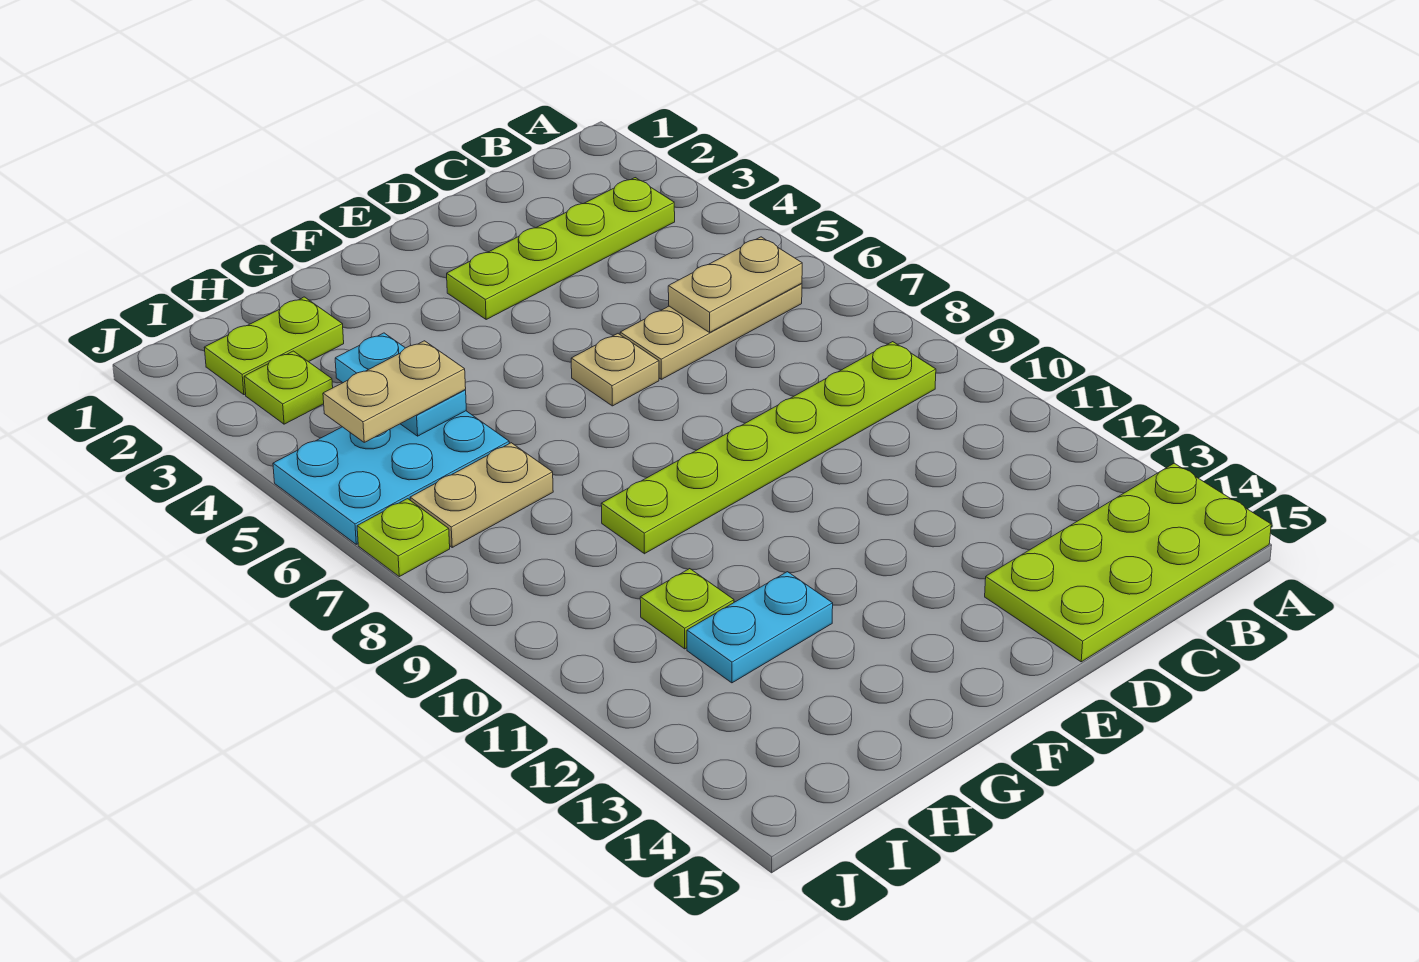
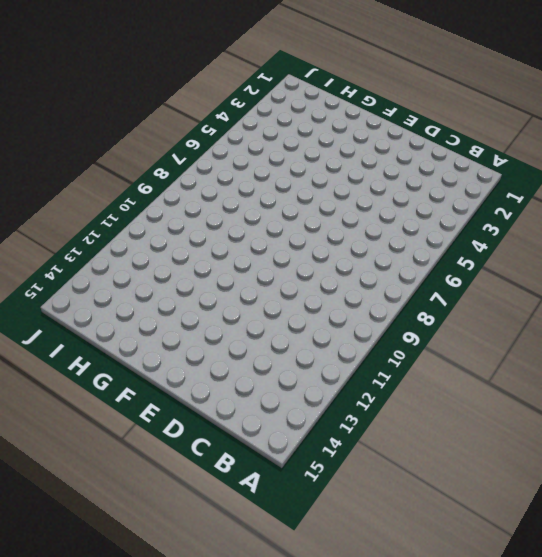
none -> lime 2x4 plate [985,463,1271,662]
none -> lime 1x4 plate [447,178,675,319]
none -> tan 1x3 plate [620,284,802,379]

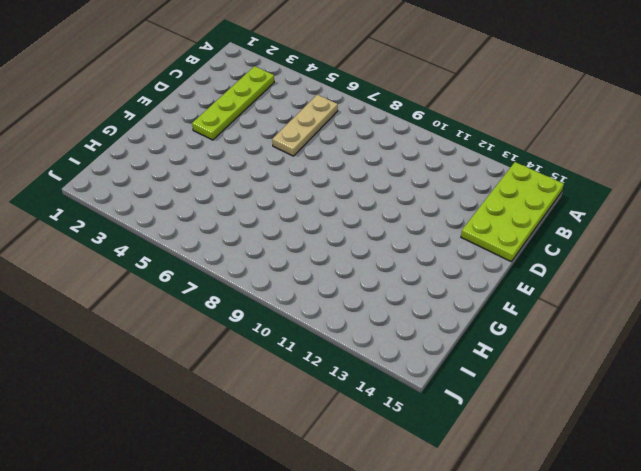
none -> lime 1x6 plate [601,342,936,554]
none -> tan 1x1 plate [571,334,659,406]
none -> cyan 1x2 plate [687,572,833,683]

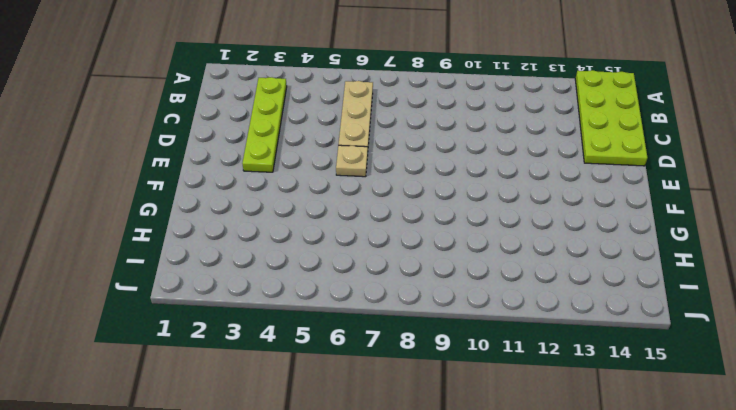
none -> lime 1x6 plate [601,342,936,554]
none -> cyan 1x2 plate [687,572,833,683]
none -> lime 1x2 plate [204,297,344,395]

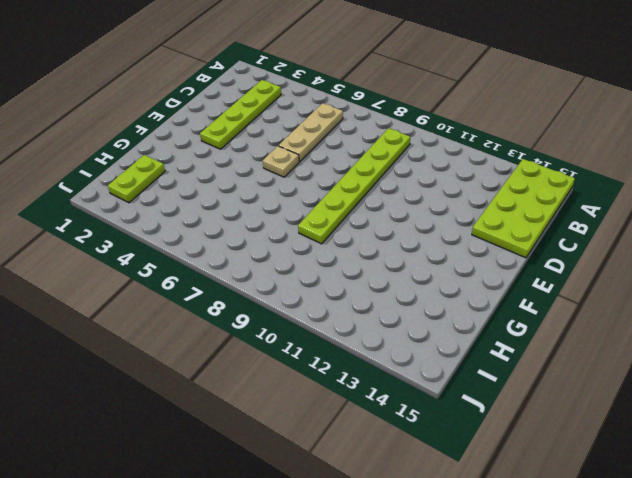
none -> cyan 1x2 plate [687,572,833,683]
none -> cyan 2x3 plate [273,411,509,544]
none -> tan 1x2 plate [410,443,553,547]

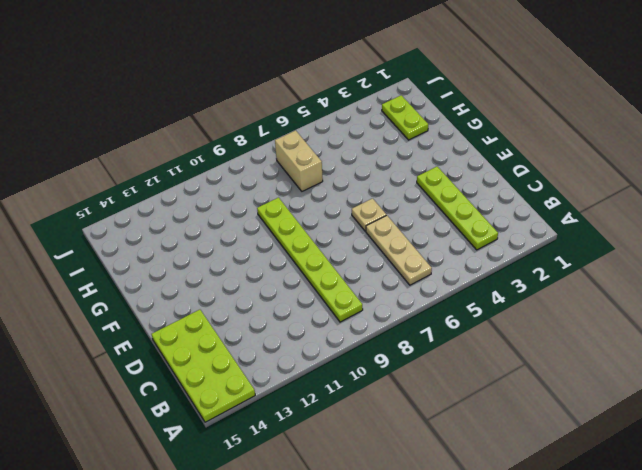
tan 1x2 brick [275,130,323,191] -> tan 1x2 plate [410,443,553,547]
none -> cyan 1x2 plate [687,572,833,683]
none -> cyan 2x3 plate [273,411,509,544]
none -> lime 1x1 plate [640,569,734,649]

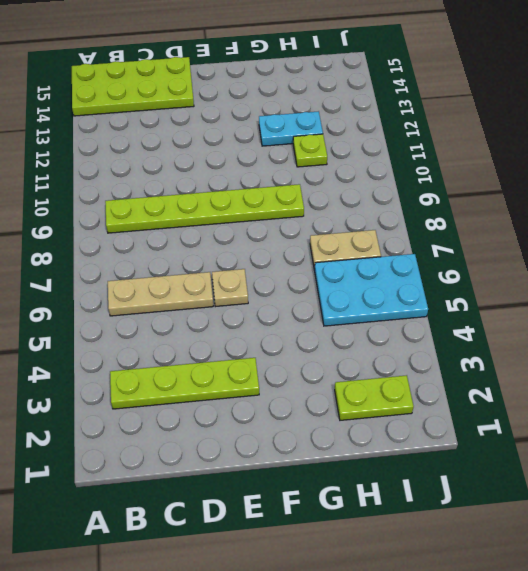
none -> lime 1x1 plate [244,351,333,424]
none -> lime 1x1 plate [357,499,450,577]
none -> tan 1x2 plate [668,237,802,332]

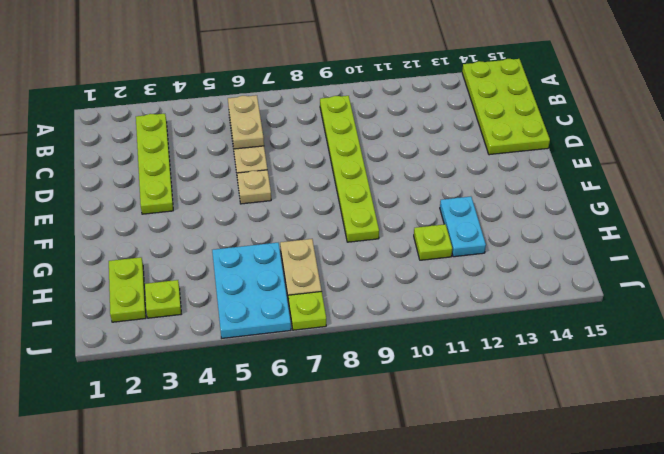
none -> cyan 1x2 plate [335,333,466,436]
none -> tan 1x2 plate [323,341,466,442]

